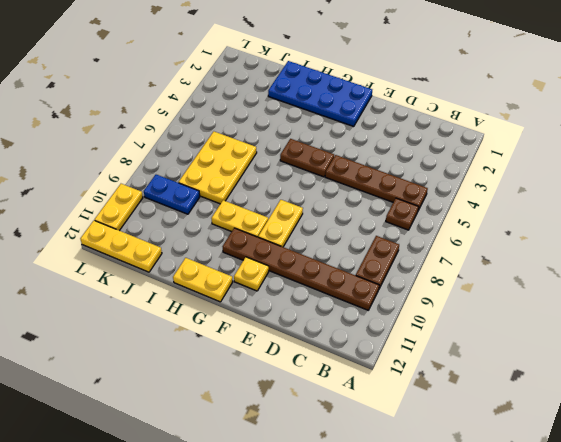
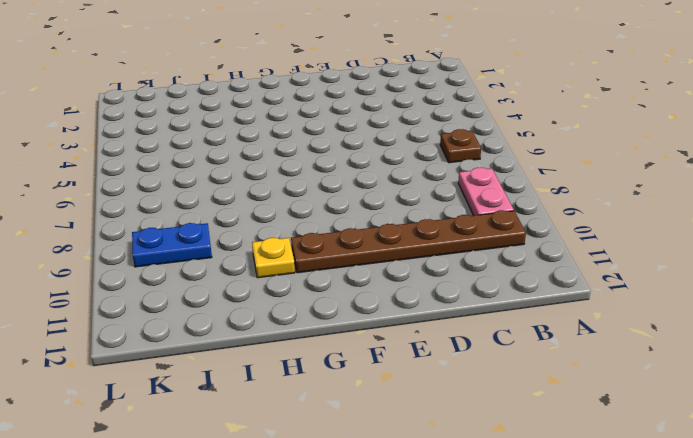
pink 1x2 plate [458,168,514,216] -> brown 1x2 plate [356,236,399,289]
yellow 1x1 plate [252,238,295,278] -> yellow 1x1 plate moved to [234,257,269,291]
none -> brown 1x4 plate [325,155,428,210]
none -> blue 2x4 plate [268,61,372,127]
none -> brown 1x2 plate [280,139,334,177]

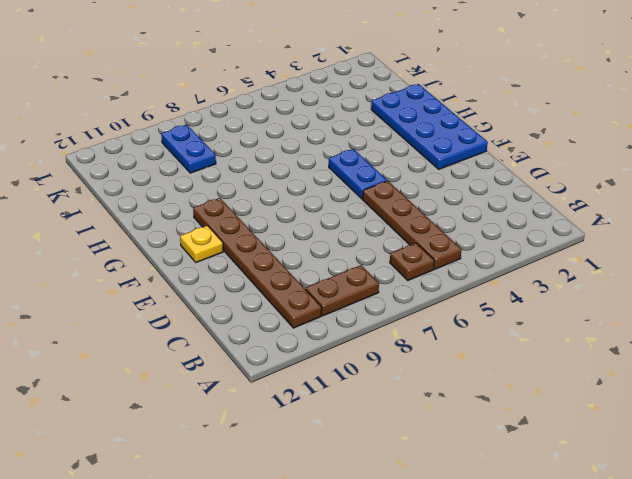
blue 1x2 plate [329,149,387,199] -> brown 1x2 plate [280,139,334,177]
none -> yellow 1x2 plate [258,200,303,247]
none -> yellow 1x2 plate [211,200,268,237]
none -> yellow 1x2 plate [173,258,233,302]

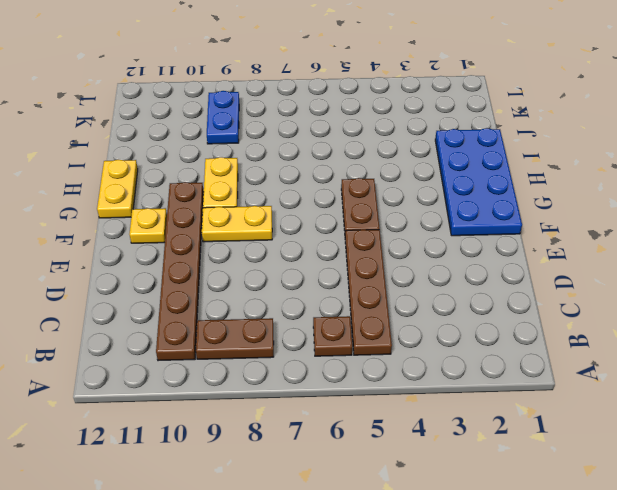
none -> yellow 2x3 plate [179,132,257,204]
none -> yellow 1x3 plate [80,220,162,272]
none -> yellow 1x2 plate [95,184,143,231]

